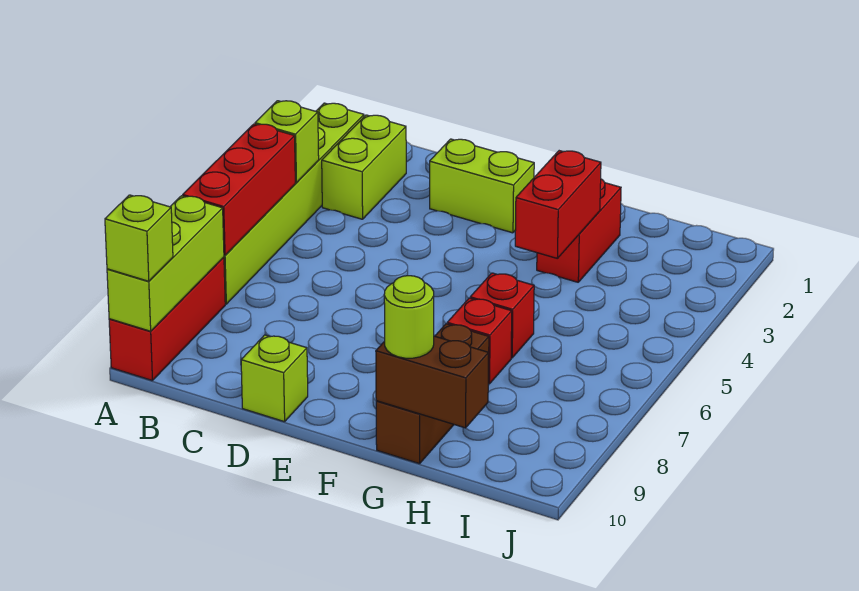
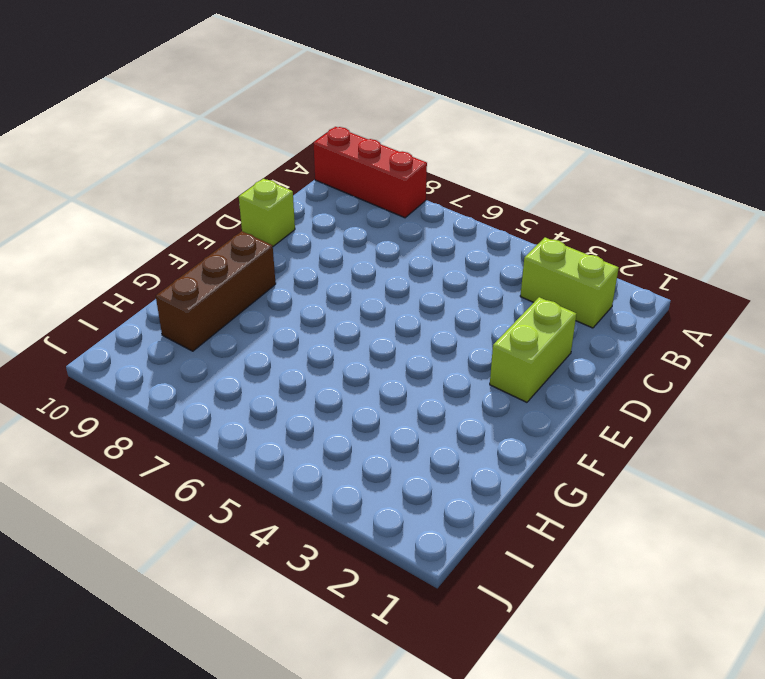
brown 1x3 brick [156,231,276,351] -> brown 1x3 brick turned to [376,324,489,464]
none -> lime 1x6 brick [224,103,364,304]
none -> red 1x2 brick [537,179,621,282]
none -> red 1x1 brick [470,273,534,358]

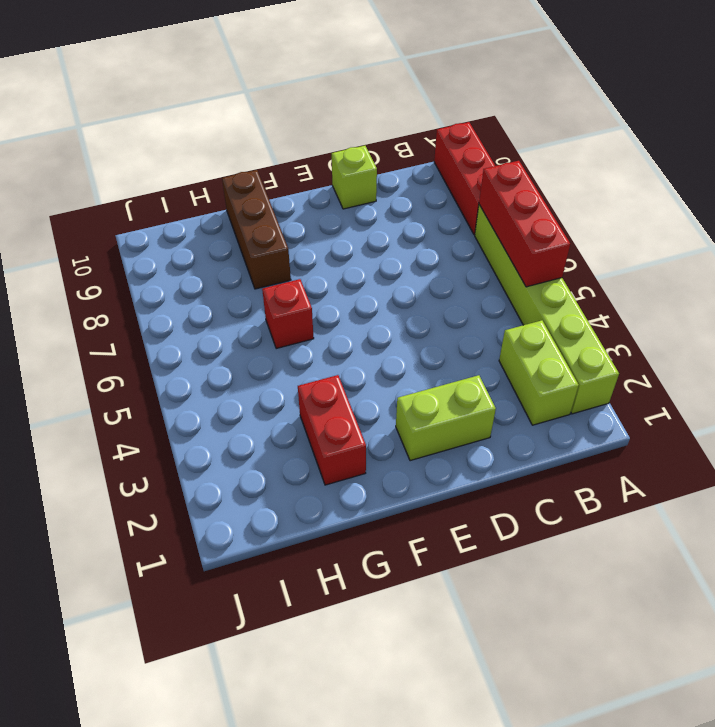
none -> red 1x1 brick [447,298,512,384]
none -> lime 1x1 brick [255,101,319,183]
none -> lime 1x3 brick [107,196,224,331]

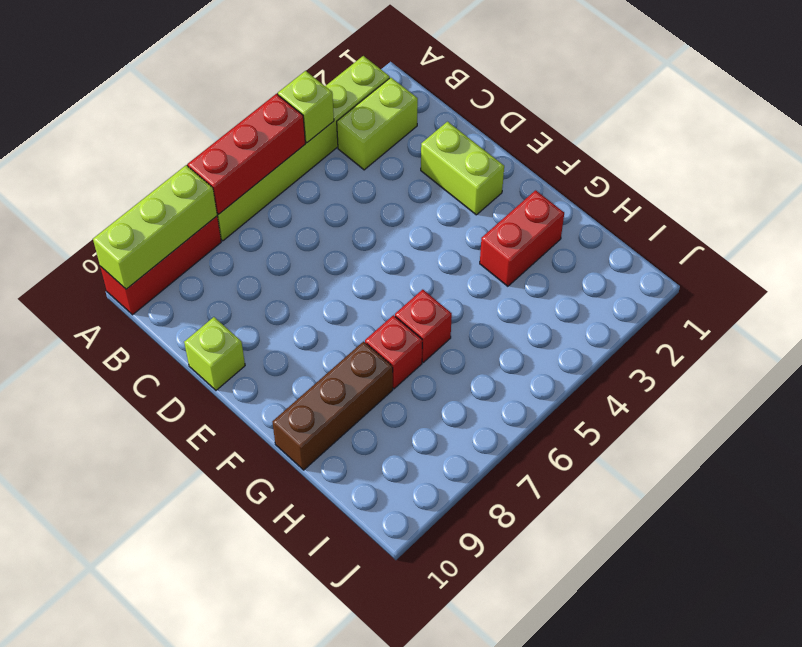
none -> red 1x2 brick [515,151,601,258]
none -> brown 1x2 brick [376,336,488,428]
none -> lime 1x1 brick [105,195,173,281]

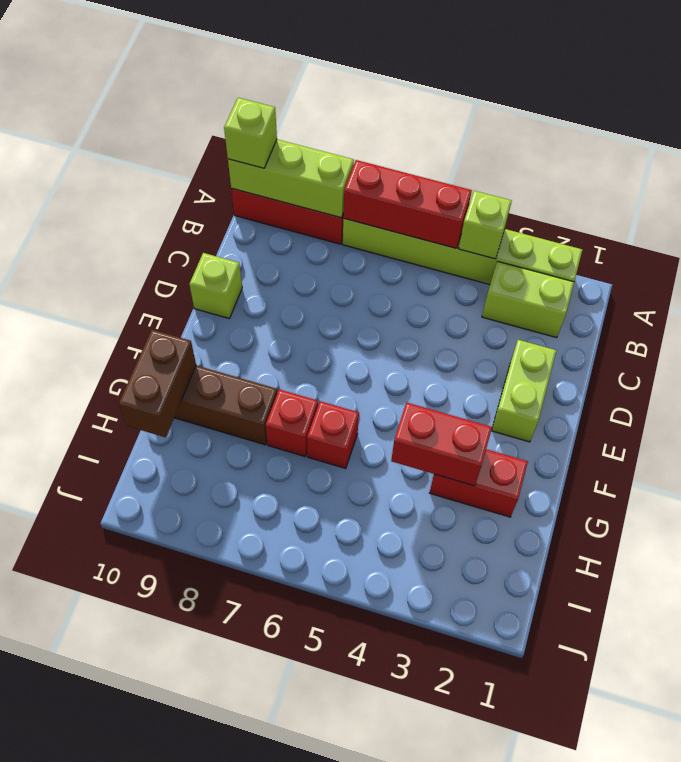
none -> lime 1x1 round brick [384,276,434,358]

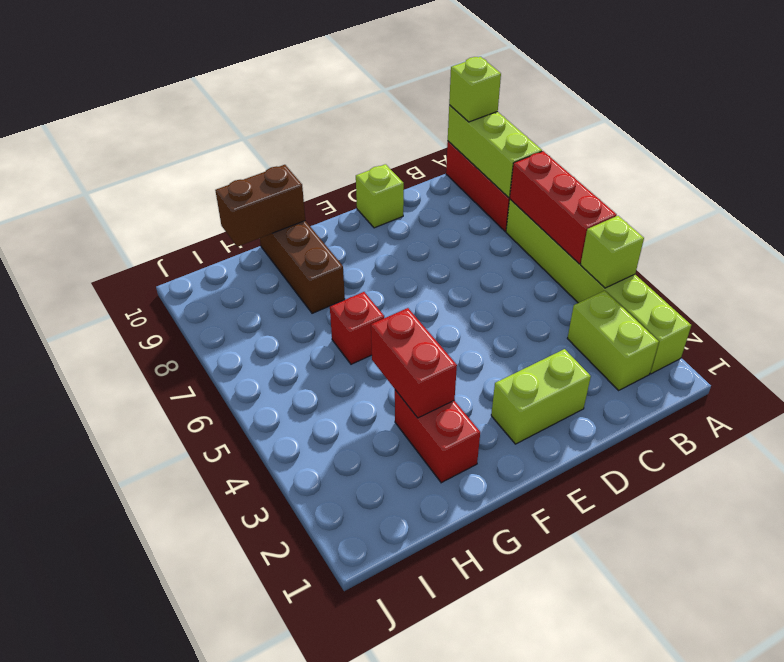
none -> red 1x1 brick [447,298,512,384]
none -> lime 1x1 round brick [384,276,434,358]

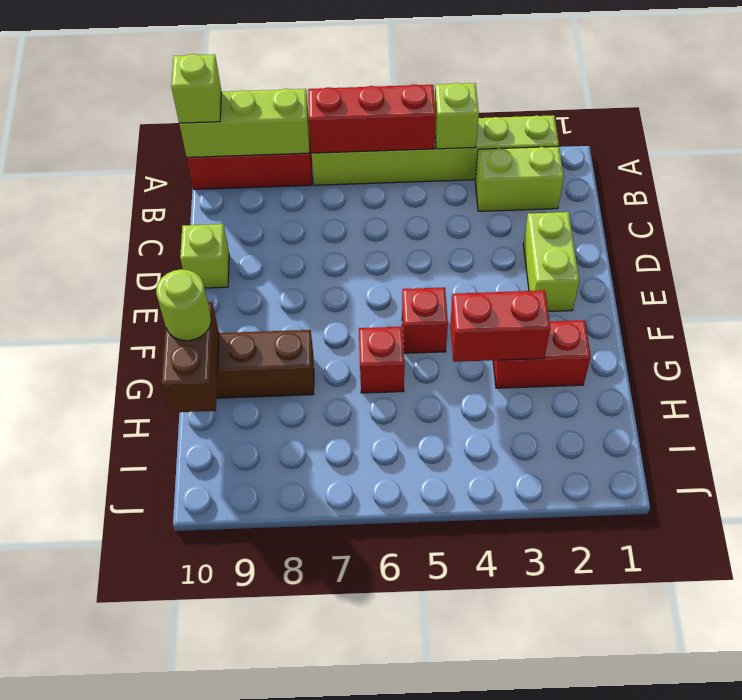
red 1x1 brick [402,287,448,353] -> red 1x1 brick moved to [447,298,512,384]

